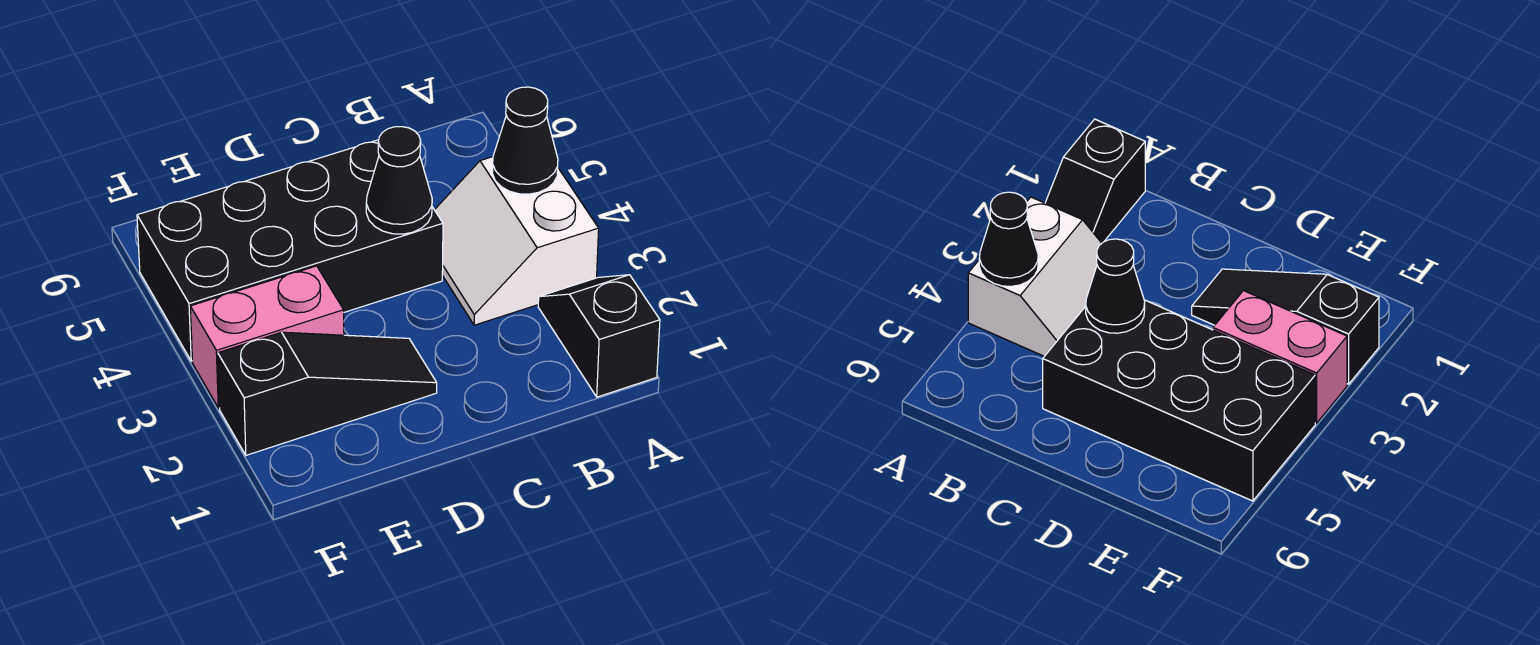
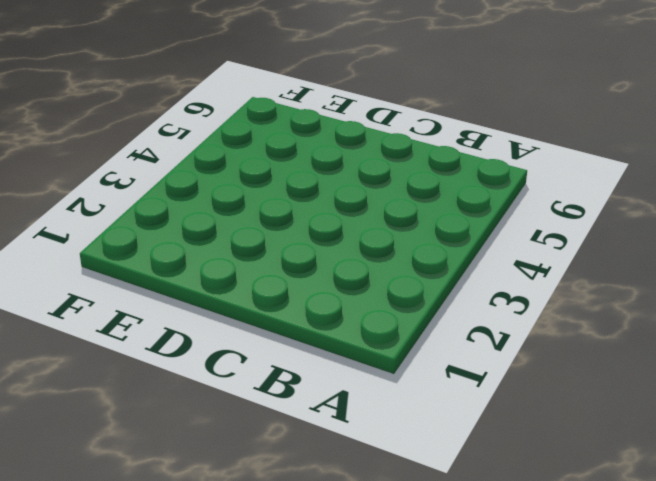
none -> black 1x2 slope [538,275,660,397]
none -> white 2x2 slope [435,157,599,325]

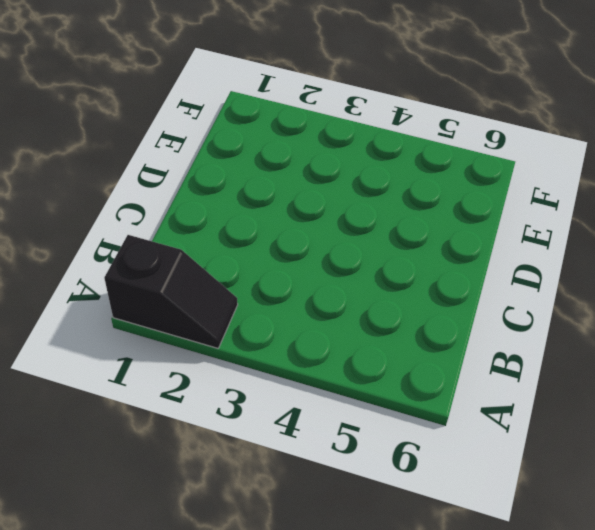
none -> white 2x2 slope [435,157,599,325]
none -> black 2x4 brick [137,140,443,361]

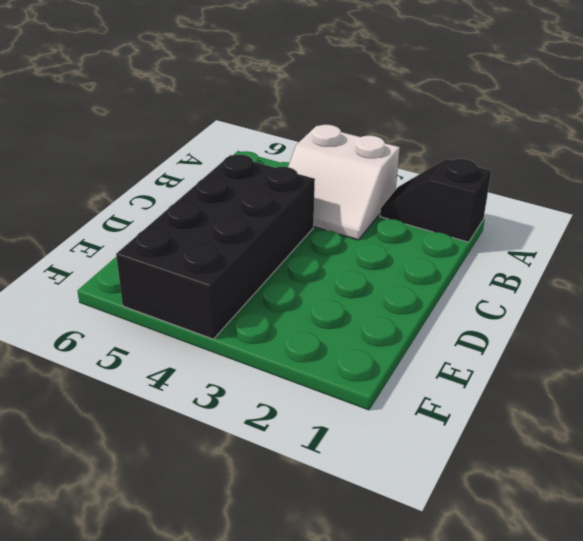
none -> black 1x3 slope [218,332,437,455]
none -> pink 1x2 brick [190,266,344,408]

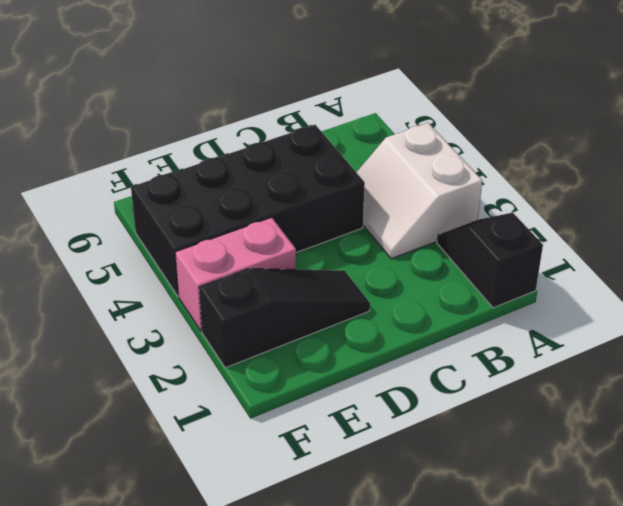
none -> black 1x1 cone [492,87,558,194]
none -> black 1x1 cone [366,127,432,234]

